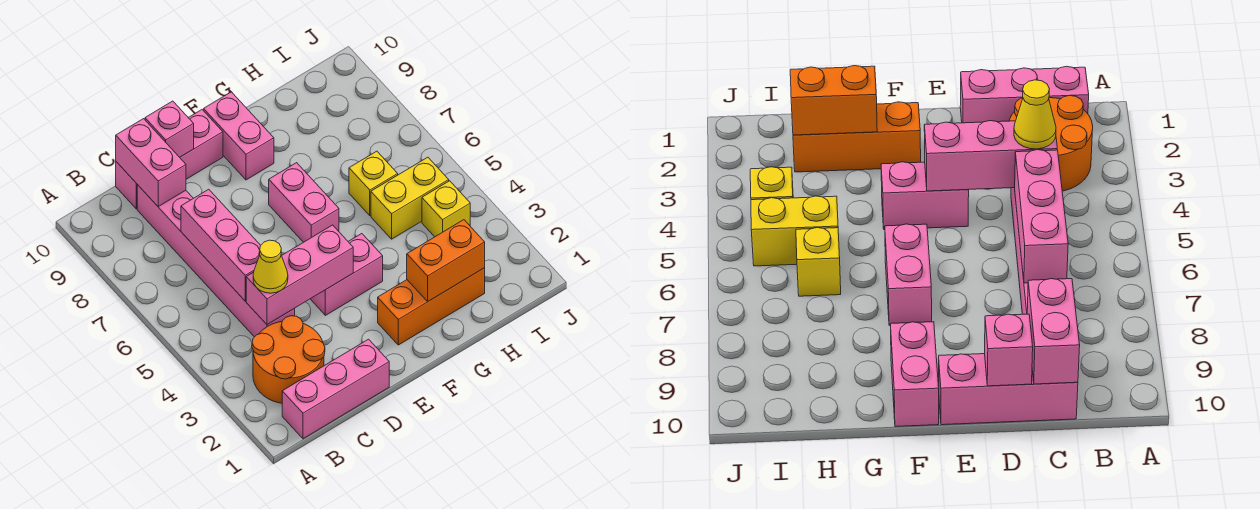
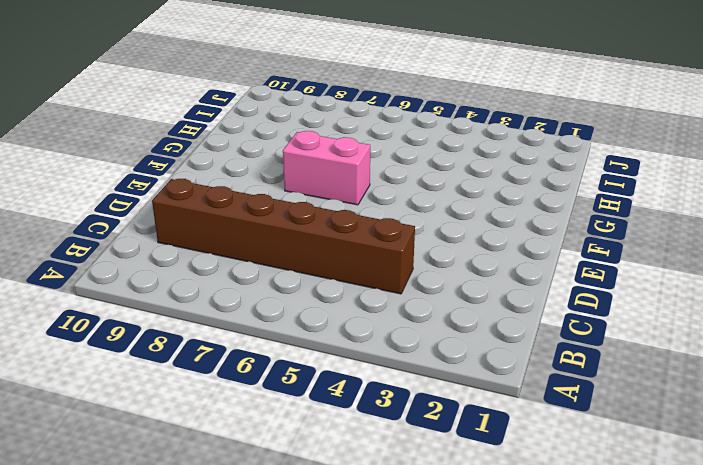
brown 1x6 brick [152,179,415,294] -> pink 1x6 brick [137,185,295,337]
none -> pink 1x3 brick [282,339,389,439]
none -> orange 2x2 round brick [252,316,325,403]
none -> pink 1x3 brick [116,110,223,209]

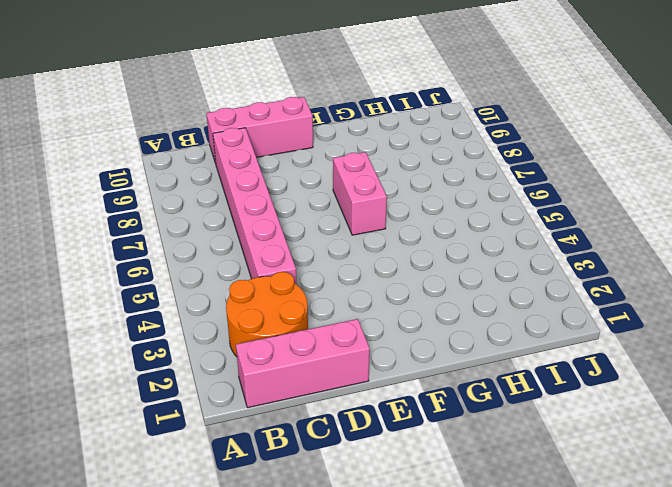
none -> pink 1x2 brick [311,234,383,315]
none -> orange 1x3 brick [378,268,485,345]
none -> pink 1x2 brick [204,92,274,180]

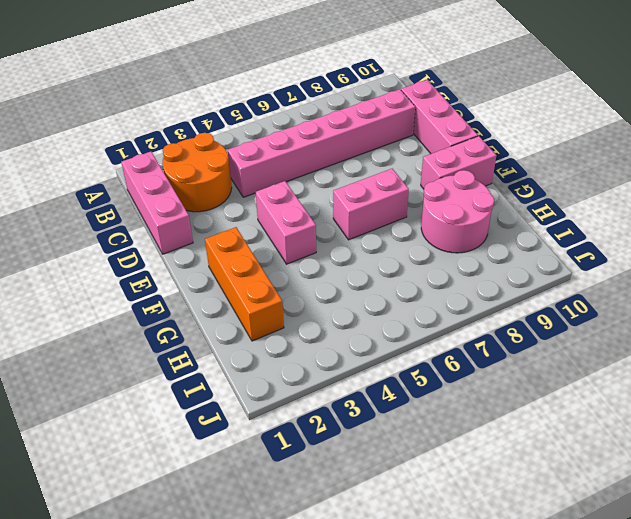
pink 2x2 round brick [421,170,494,253] -> none
none -> yellow 1x2 brick [371,157,449,239]
none -> yellow 1x1 brick [349,151,398,215]
none -> yellow 1x1 brick [422,181,470,237]

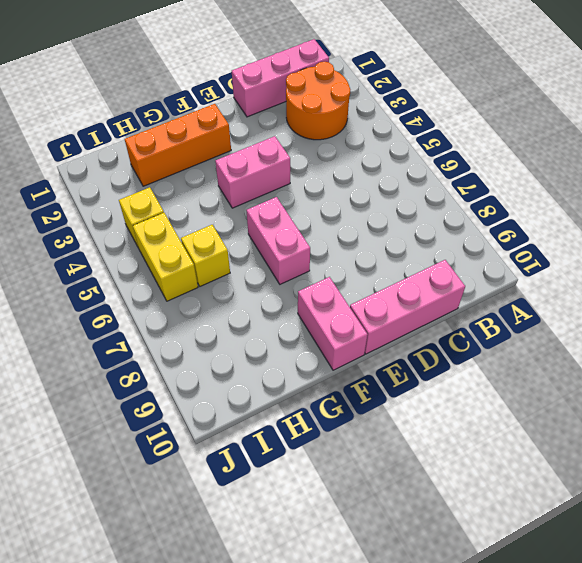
yellow 1x2 brick [133,213,198,301] -> yellow 1x2 brick turned to [371,157,449,239]
none -> pink 1x6 brick [137,185,295,337]
none -> pink 1x3 brick [246,225,353,325]
none -> pink 1x3 brick [181,189,261,301]

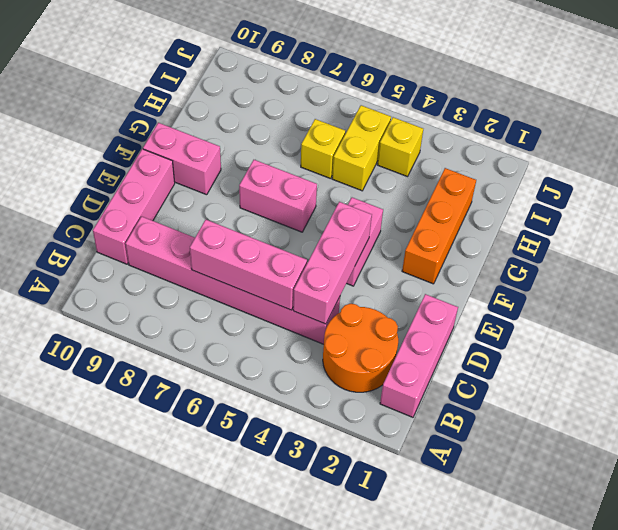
none -> pink 1x2 brick [116,119,186,206]
none -> pink 1x1 brick [145,101,194,157]
none -> orange 1x2 brick [407,220,485,301]

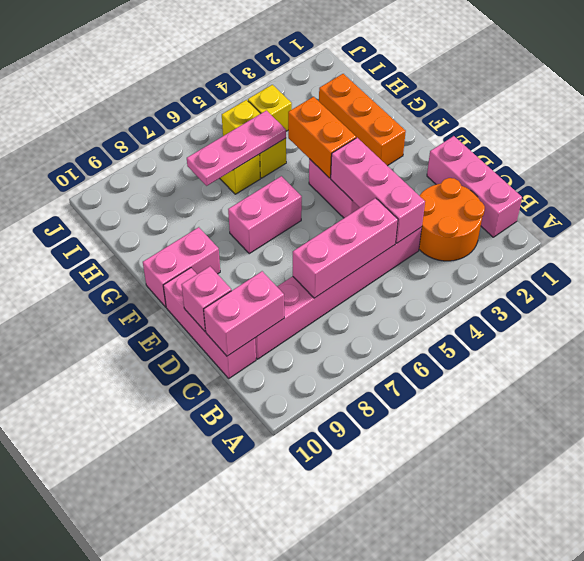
orange 1x2 brick [288,97,356,178] -> orange 1x2 brick moved to [407,220,485,301]
pink 1x3 plate [187,111,286,186] -> none
none -> yellow 1x1 cone [253,240,288,293]

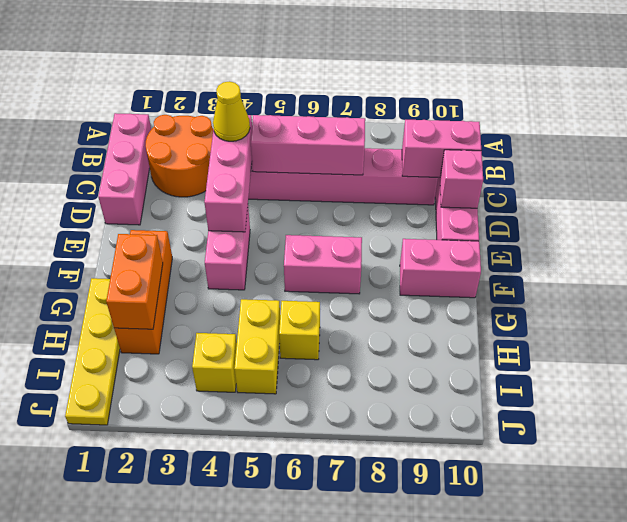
yellow 1x4 plate [65,278,120,425] -> none

